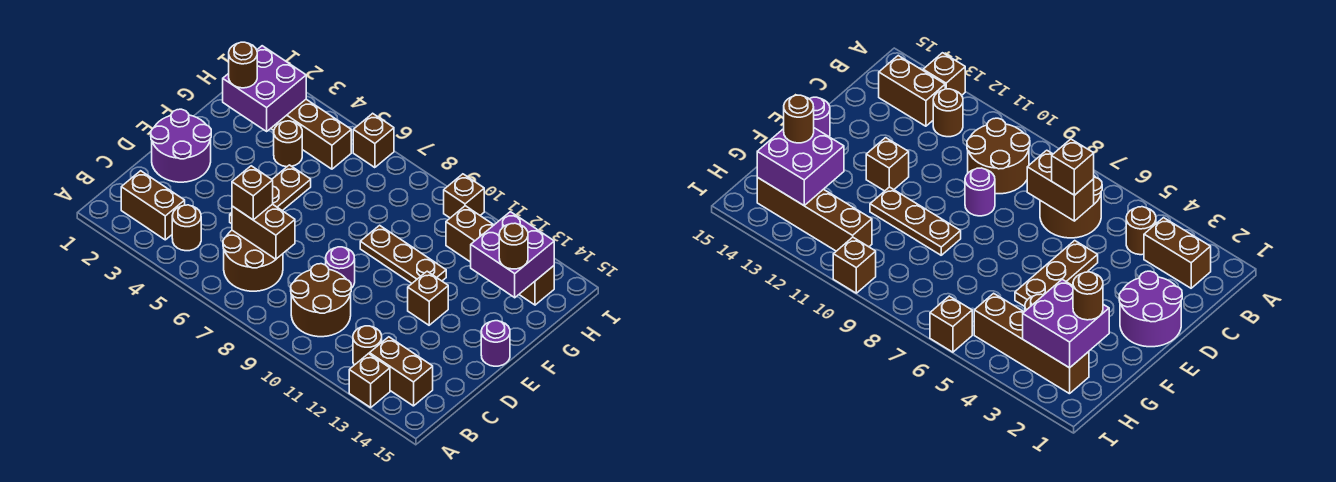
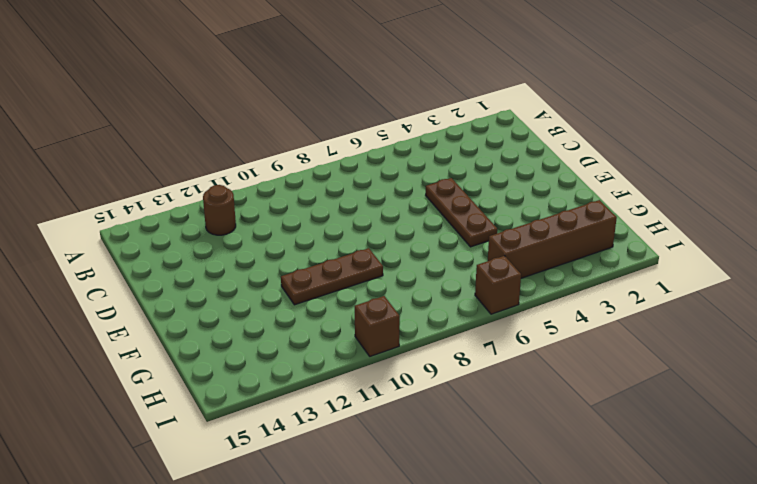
none -> brown 1x1 brick [349,354,390,408]
none -> brown 1x2 brick [121,171,185,240]
none -> brown 1x1 round brick [172,205,201,251]

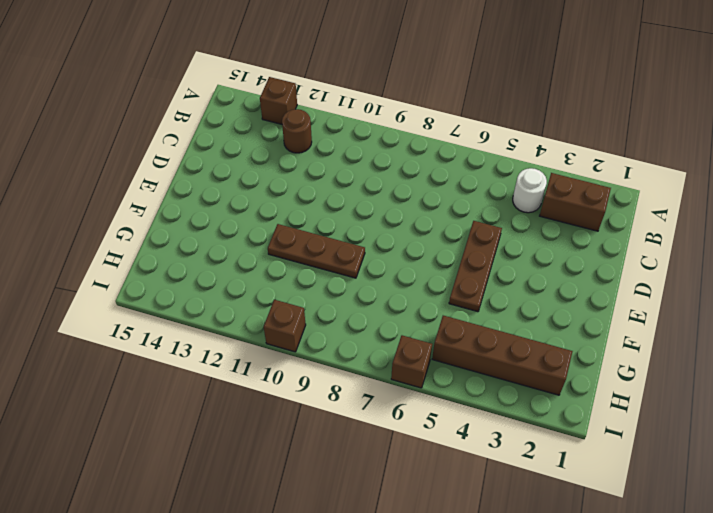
white 1x1 round brick [513,168,547,213] -> brown 1x1 round brick [172,205,201,251]
none -> brown 2x2 round brick [223,230,283,291]
none -> brown 2x2 round brick [291,264,351,337]
none -> brown 1x2 brick [369,337,433,406]

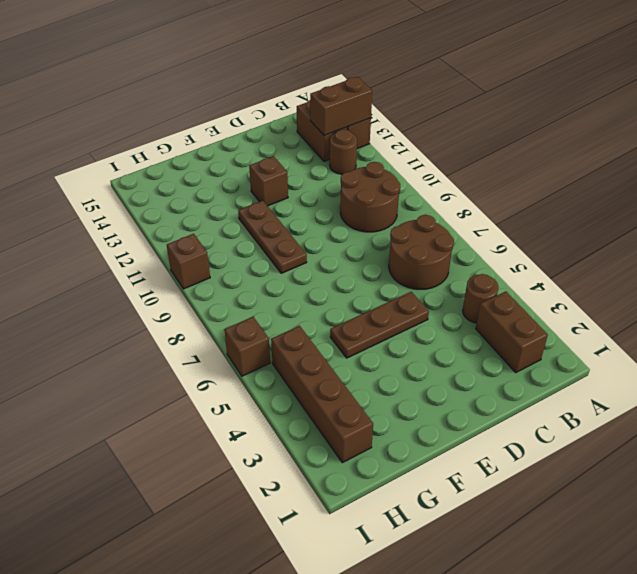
brown 1x2 brick [310,77,372,135] -> brown 1x2 brick turned to [232,204,295,259]
none -> purple 2x2 round brick [151,109,211,182]
none -> purple 1x1 round brick [326,247,355,288]
none -> purple 1x1 round brick [481,321,510,366]

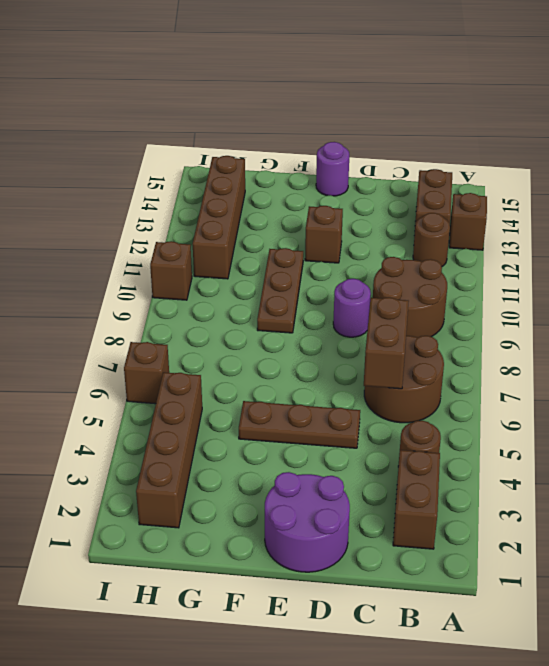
none -> brown 1x1 round brick [274,121,302,167]
none -> purple 2x2 brick [223,46,306,131]
none -> purple 2x2 brick [471,212,554,298]

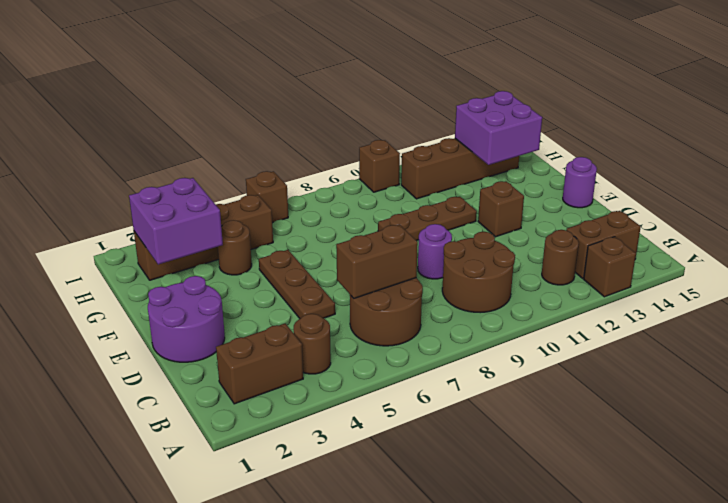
none -> brown 1x1 brick [232,166,273,220]
none -> brown 1x1 round brick [229,42,257,88]
none -> brown 1x1 round brick [499,223,528,269]

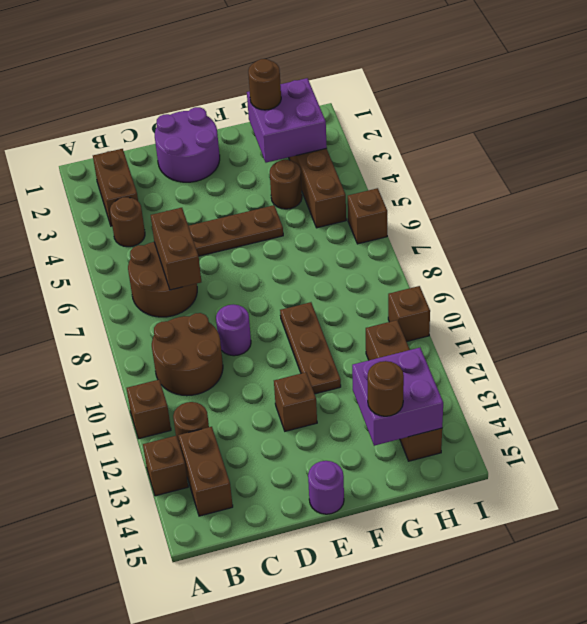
brown 1x1 brick [127,380,171,439] -> brown 1x1 brick moved to [232,166,273,220]

